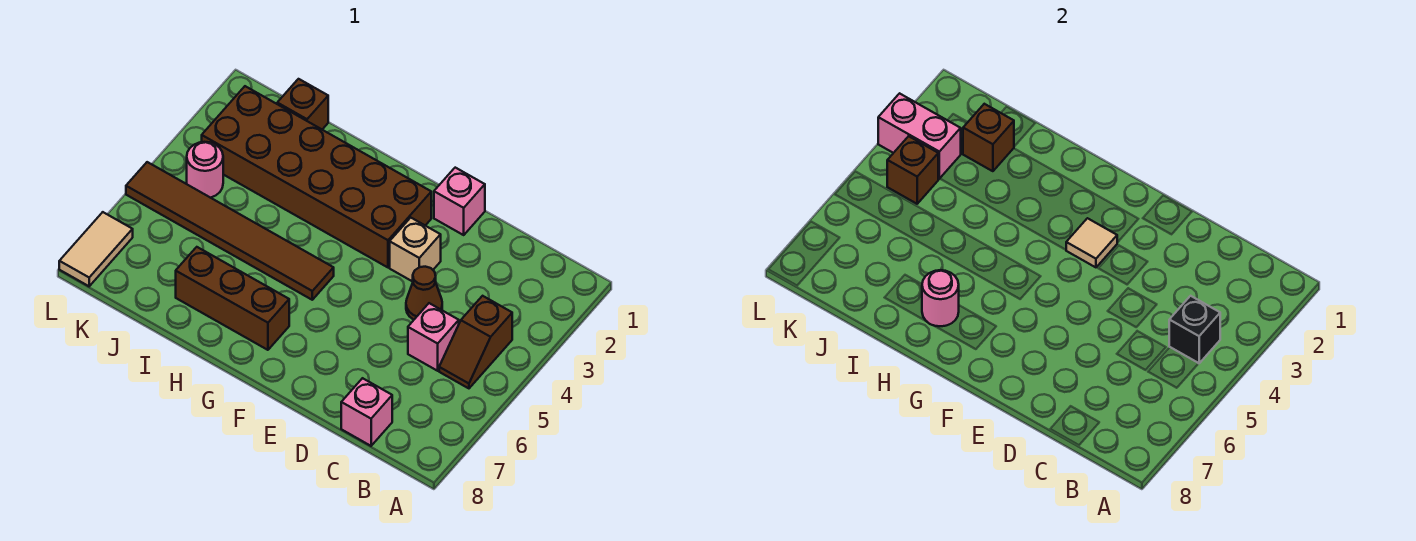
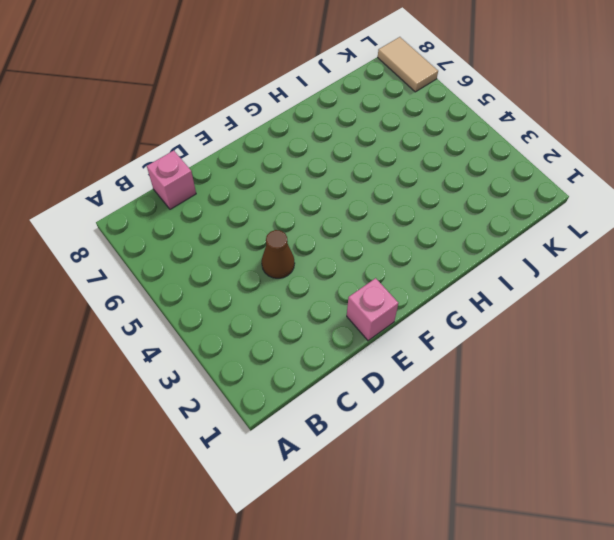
none -> brown 1x2 slope [439,296,512,388]
none -> pink 1x1 brick [408,303,459,371]
none -> tan 1x1 brick [390,218,441,282]

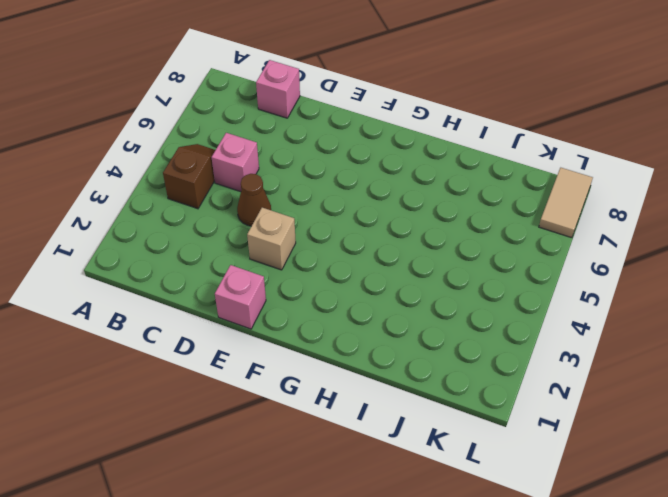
none -> brown 2x6 brick [202,86,431,267]
none -> brown 1x6 tile [126,162,334,300]
none -> brown 1x3 brick [176,247,289,350]

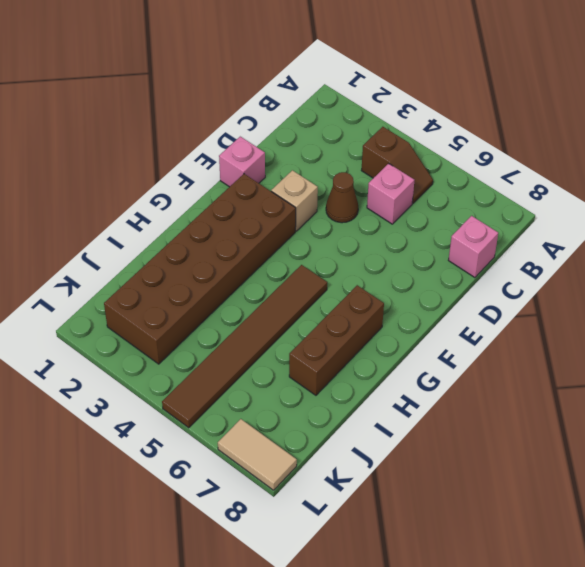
none -> brown 1x1 brick [277,79,328,129]
none -> pink 1x1 round brick [187,142,223,198]
none -> black 1x1 brick [1169,296,1220,363]

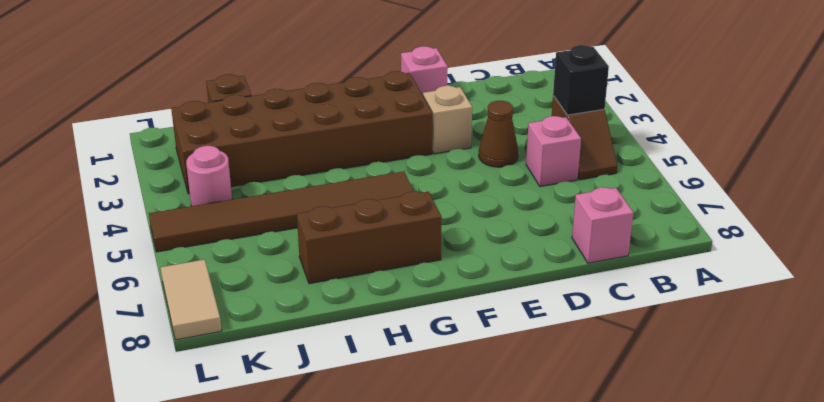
none -> tan 1x1 tile [1066,218,1117,267]
none -> pink 1x1 round brick [922,270,959,326]
none -> brown 1x1 brick [963,104,1014,171]

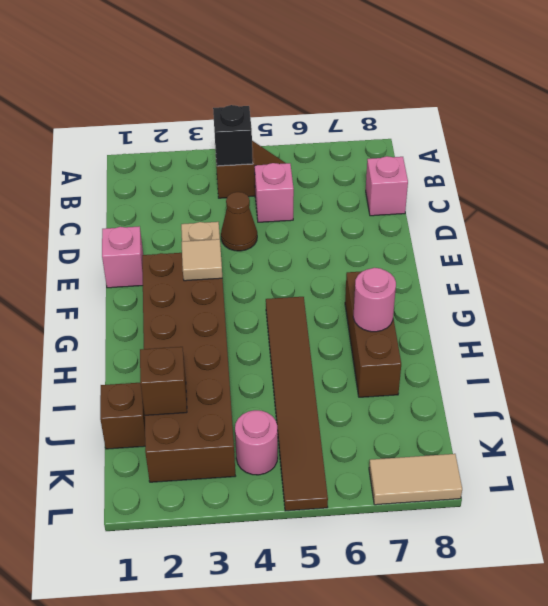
none -> pink 1x2 brick [878,93,961,179]
none -> brown 1x1 brick [887,136,938,204]

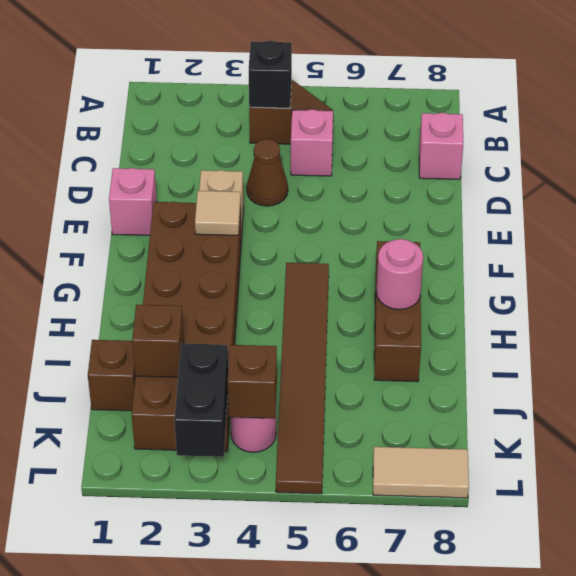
black 1x2 brick [174,343,228,457] -> pink 1x2 brick [878,93,961,179]

